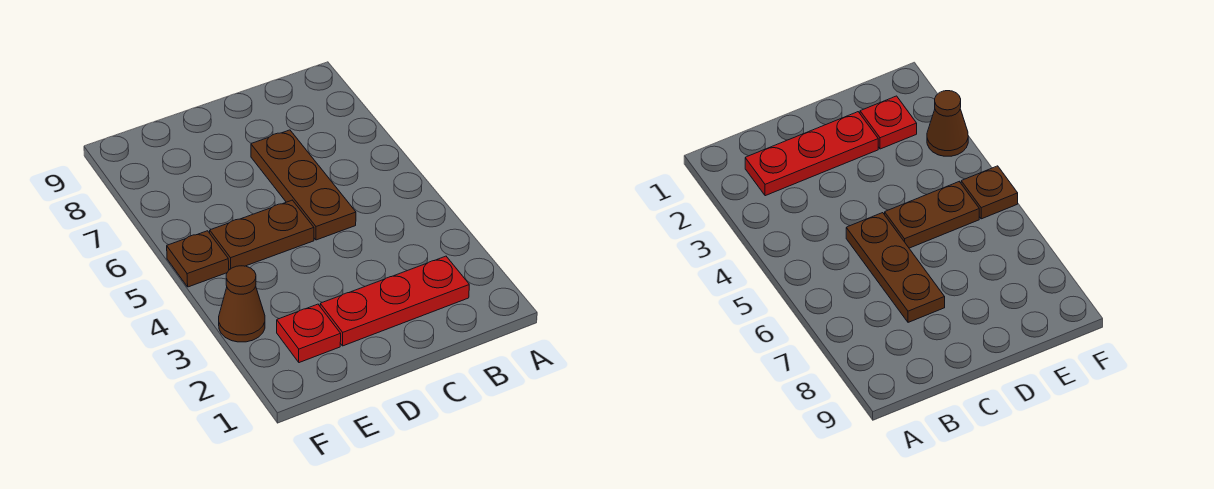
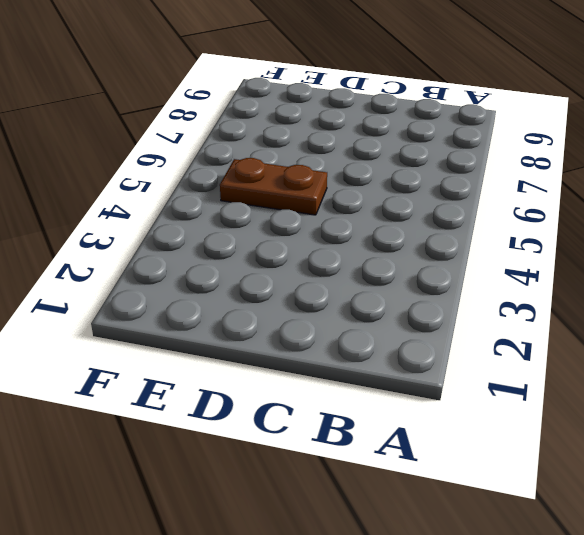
none -> red 1x3 plate [320,256,469,346]
none -> brown 1x3 plate [251,130,356,240]

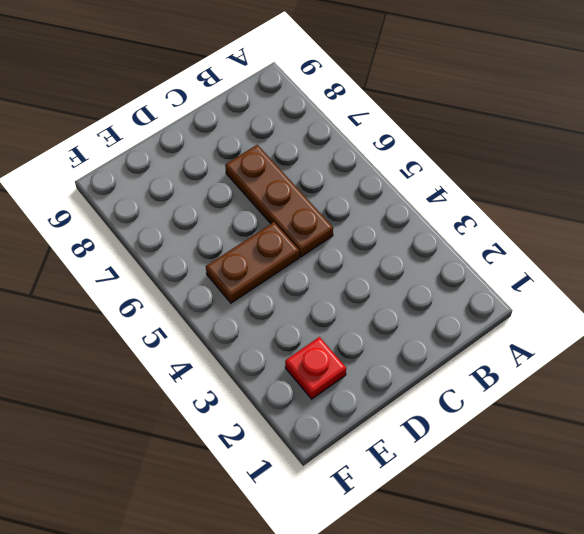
none -> red 1x3 plate [320,256,469,346]
none -> brown 1x1 cone [219,266,265,342]

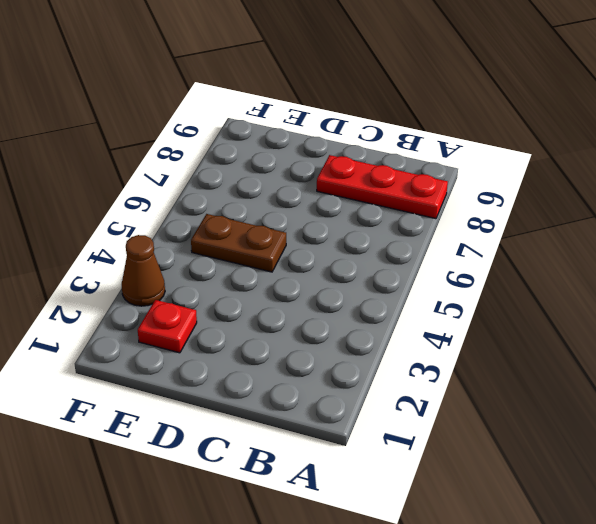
red 1x3 plate [317,155,448,219] -> red 1x3 plate moved to [320,256,469,346]
none -> brown 1x3 plate [251,130,356,240]
none -> brown 1x1 plate [167,231,229,287]

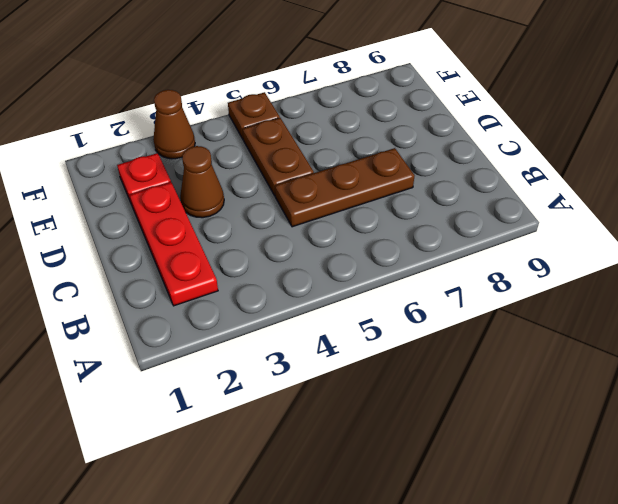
brown 1x1 cone [180,146,224,218] -> none

